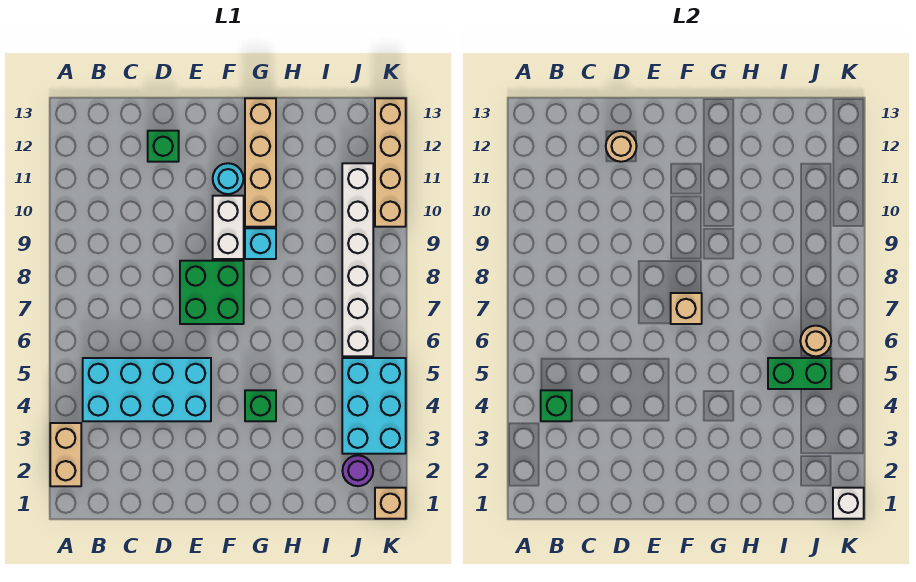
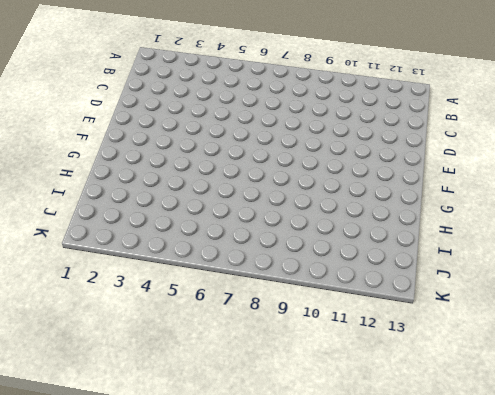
none -> tan 1x2 brick [50,423,81,486]
none -> cyan 2x4 brick [83,358,211,421]
none -> green 1x1 brick [148,131,179,162]

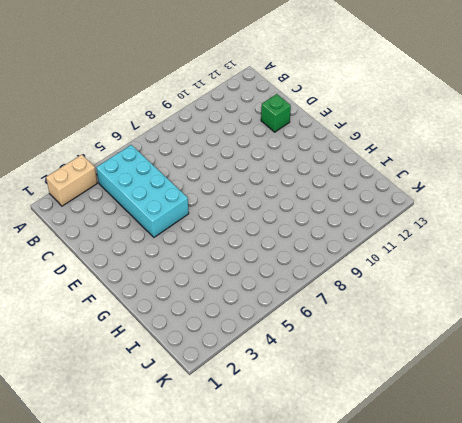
none -> green 2x2 brick [180,261,244,324]
none -> white 1x2 brick [213,196,244,259]
none -> cyan 1x1 round brick [213,163,243,194]

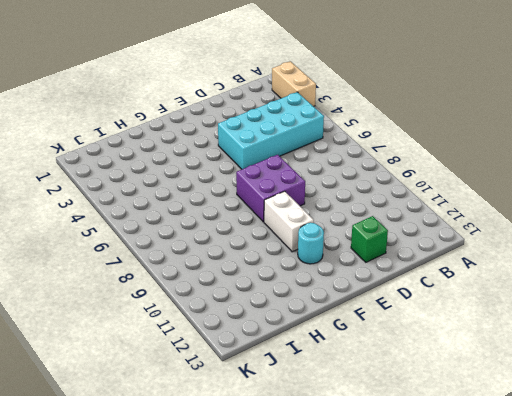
purple 2x2 brick [236,155,305,222] -> green 2x2 brick [180,261,244,324]
none -> green 1x1 brick [245,390,276,421]
none -> cyan 1x1 brick [245,228,276,259]
none -> tan 1x4 brick [245,98,276,227]

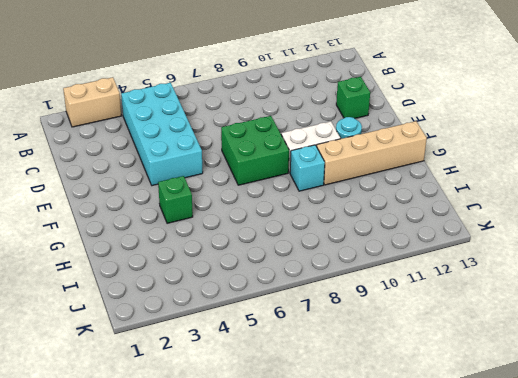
none -> purple 1x1 round brick [342,455,373,486]
none -> cyan 2x3 brick [342,358,406,454]
none -> white 1x6 brick [342,163,373,356]

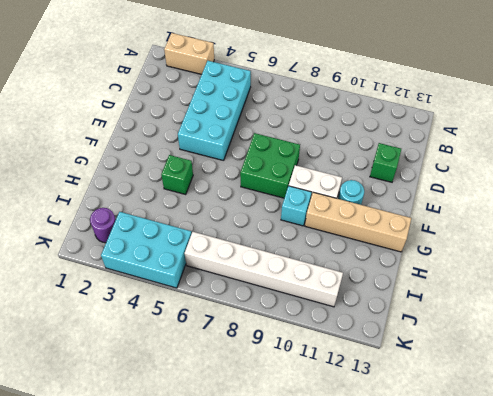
none -> tan 1x1 brick [375,488,406,519]
none -> tan 1x4 brick [375,98,406,227]
none -> green 1x1 brick [541,390,572,421]

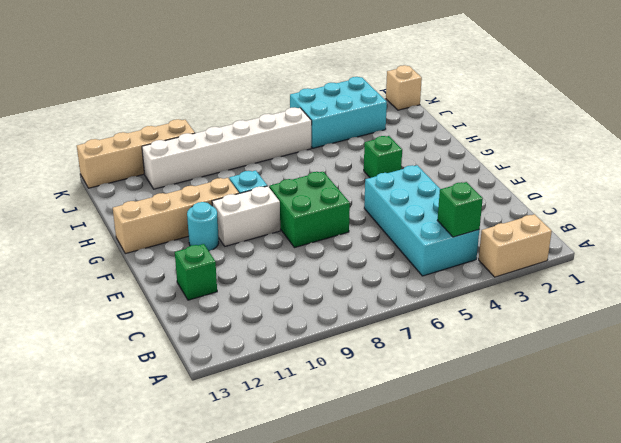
none -> purple 1x1 round brick [342,455,373,486]
none -> tan 1x1 round brick [606,131,637,162]
none -> tan 1x1 brick [671,293,702,324]

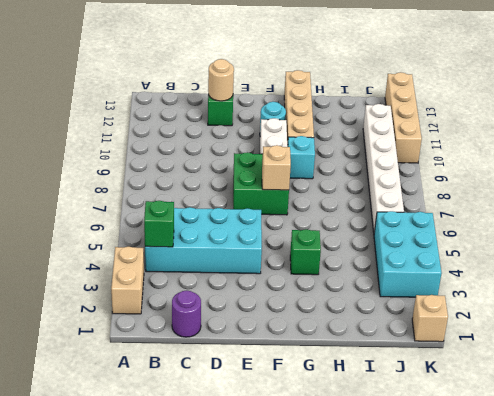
purple 1x1 round brick [172,290,201,337] -> purple 1x1 round brick moved to [342,455,373,486]
none -> green 1x2 brick [768,358,831,389]
none -> tan 1x1 round brick [800,326,831,356]
none -> white 1x1 brick [833,488,864,519]

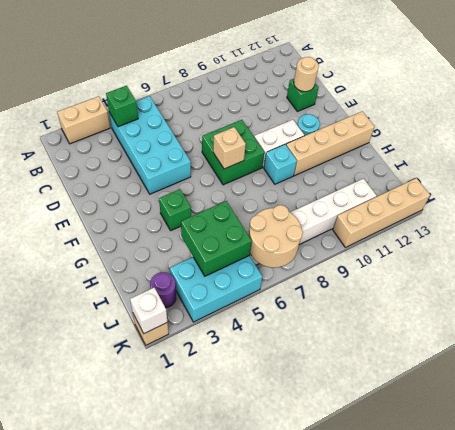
green 2x2 brick [181,201,252,276] -> green 1x2 brick [768,358,831,389]
tan 2x2 round brick [249,205,303,268] -> tan 1x1 round brick [800,326,831,356]

